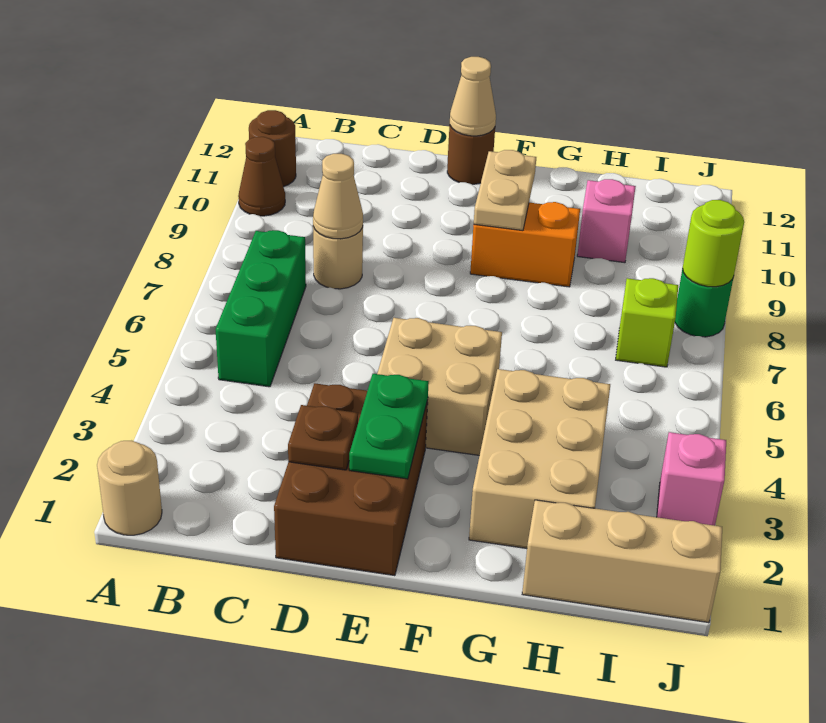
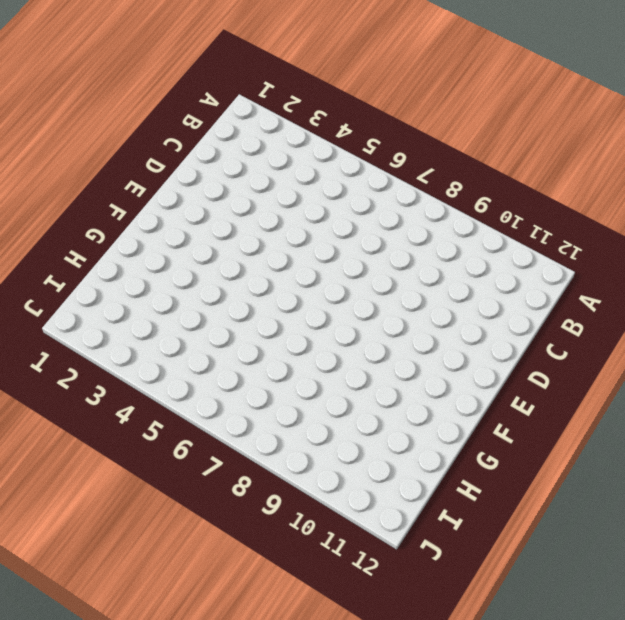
none -> tan 1x1 round brick [97,441,162,535]
none -> brown 1x1 cone [238,137,285,216]
none -> brown 1x1 round brick [249,110,296,187]

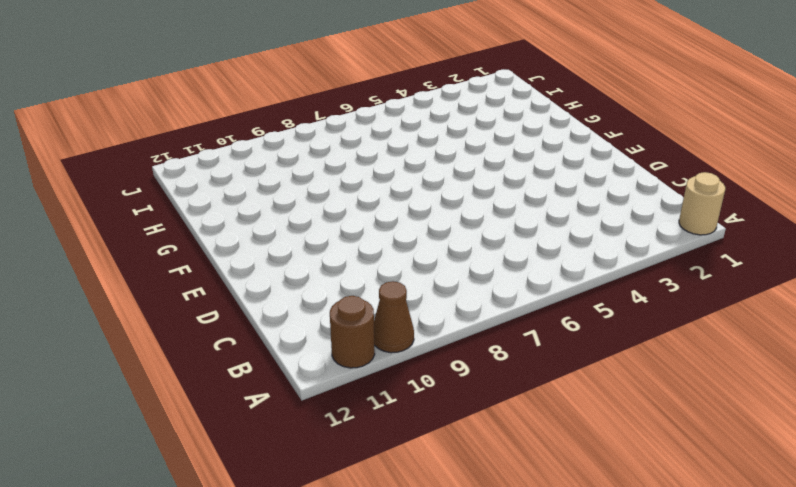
none -> green 1x3 brick [216,230,306,387]
none -> tan 1x1 round brick [313,227,363,289]
none -> brown 2x3 brick [274,383,428,576]

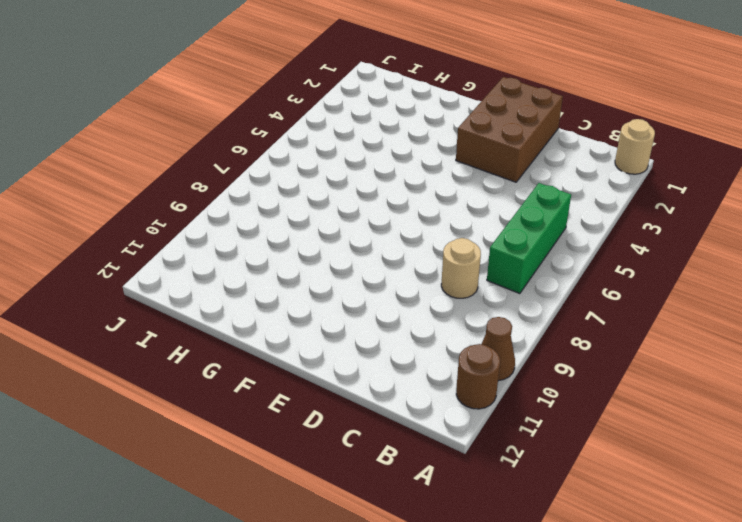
none -> tan 2x2 brick [377,318,502,455]
none -> brown 1x1 round brick [447,125,495,184]
none -> orange 1x2 brick [470,202,580,287]

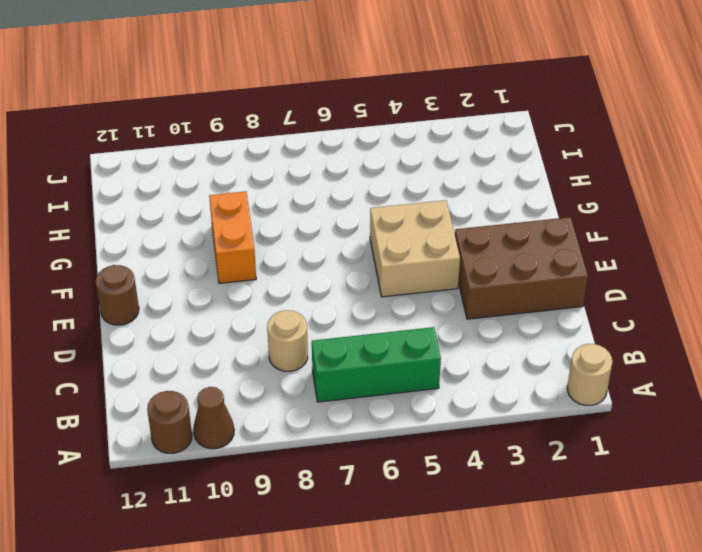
none -> tan 2x3 brick [469,369,610,548]
none -> tan 1x3 brick [522,500,722,623]
none -> pink 1x1 brick [577,179,636,263]

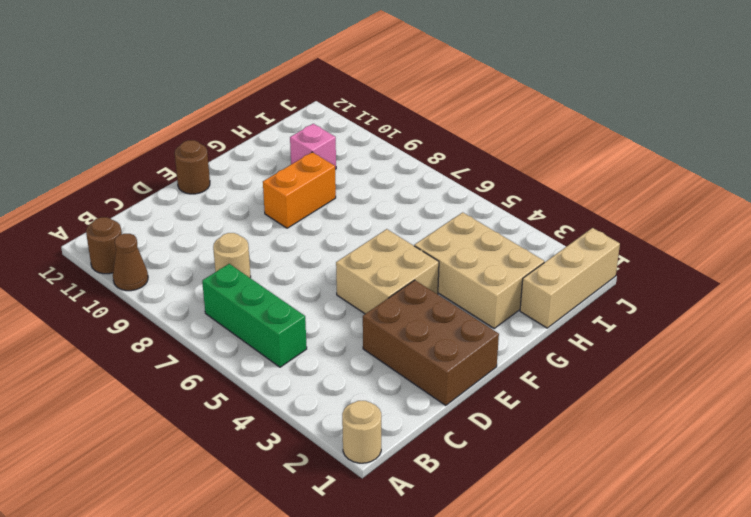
none -> lime 1x1 brick [616,278,678,367]
none -> pink 1x1 brick [657,432,726,526]
none -> green 1x1 round brick [675,268,733,337]

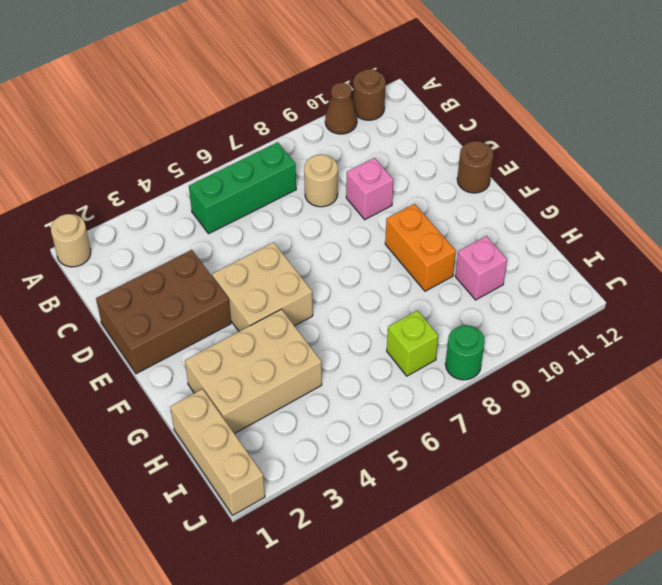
pink 1x1 brick [346,158,393,219] -> pink 1x1 brick moved to [657,432,726,526]
none -> tan 1x1 cone [313,154,363,239]
none -> brown 1x1 plate [288,405,358,470]
none -> green 1x2 plate [349,374,429,479]

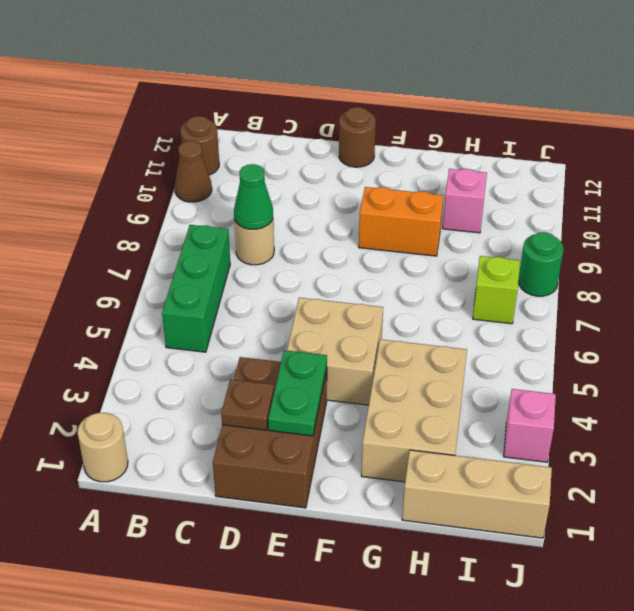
green 1x1 cone [234,164,273,229] -> tan 1x1 cone [313,154,363,239]
none -> tan 1x1 cone [450,57,496,136]
none -> tan 1x2 plate [474,150,536,231]
none -> lime 1x1 round brick [683,200,744,287]

